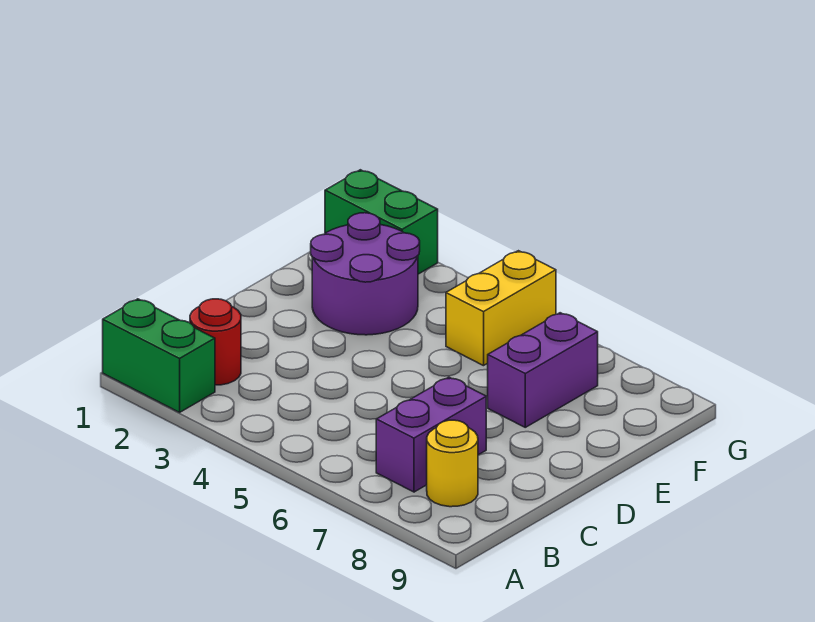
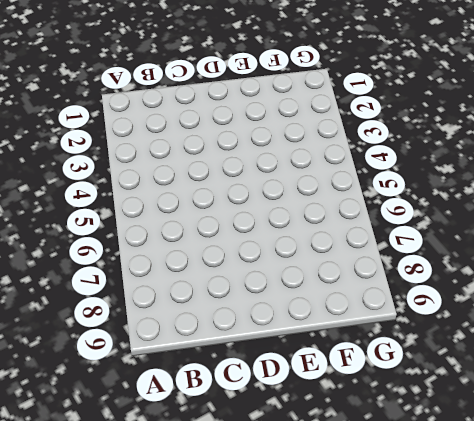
none -> green 1x2 brick [103,299,215,412]
none -> red 1x1 round brick [190,299,241,385]

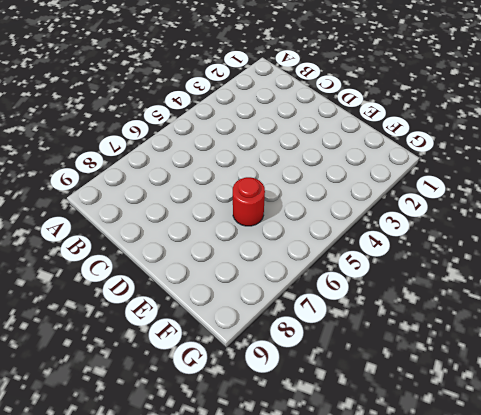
red 1x1 round brick [233,177,265,226] -> red 1x1 round brick moved to [190,299,241,385]
none -> green 1x2 brick [103,299,215,412]
none -> purple 1x2 brick [376,377,486,492]

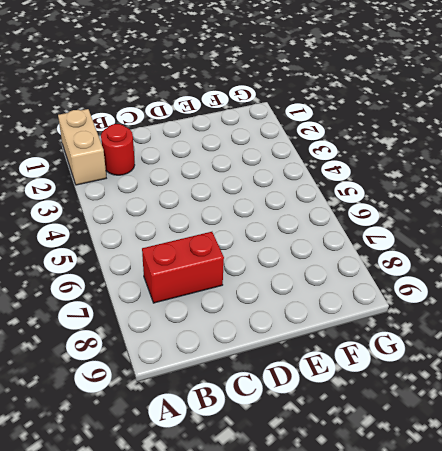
tan 1x2 brick [58,109,106,185] -> green 1x2 brick [103,299,215,412]
red 1x2 brick [142,232,224,303] -> purple 1x2 brick [376,377,486,492]
none -> yellow 1x1 round brick [427,420,478,507]
none -> purple 2x2 round brick [311,213,420,335]

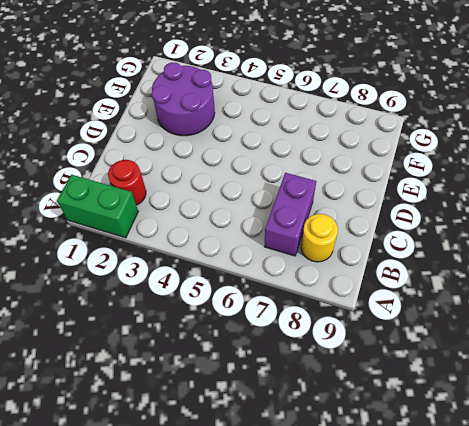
none -> purple 1x2 brick [488,313,598,427]
none -> yellow 1x2 brick [446,251,556,366]

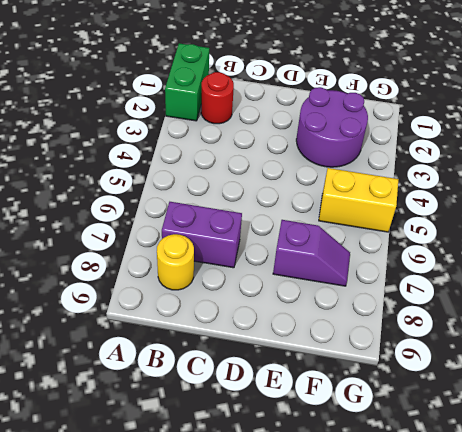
purple 1x2 slope [273,220,350,286] -> purple 1x2 brick [488,313,598,427]
none -> green 1x2 brick [325,170,438,274]

